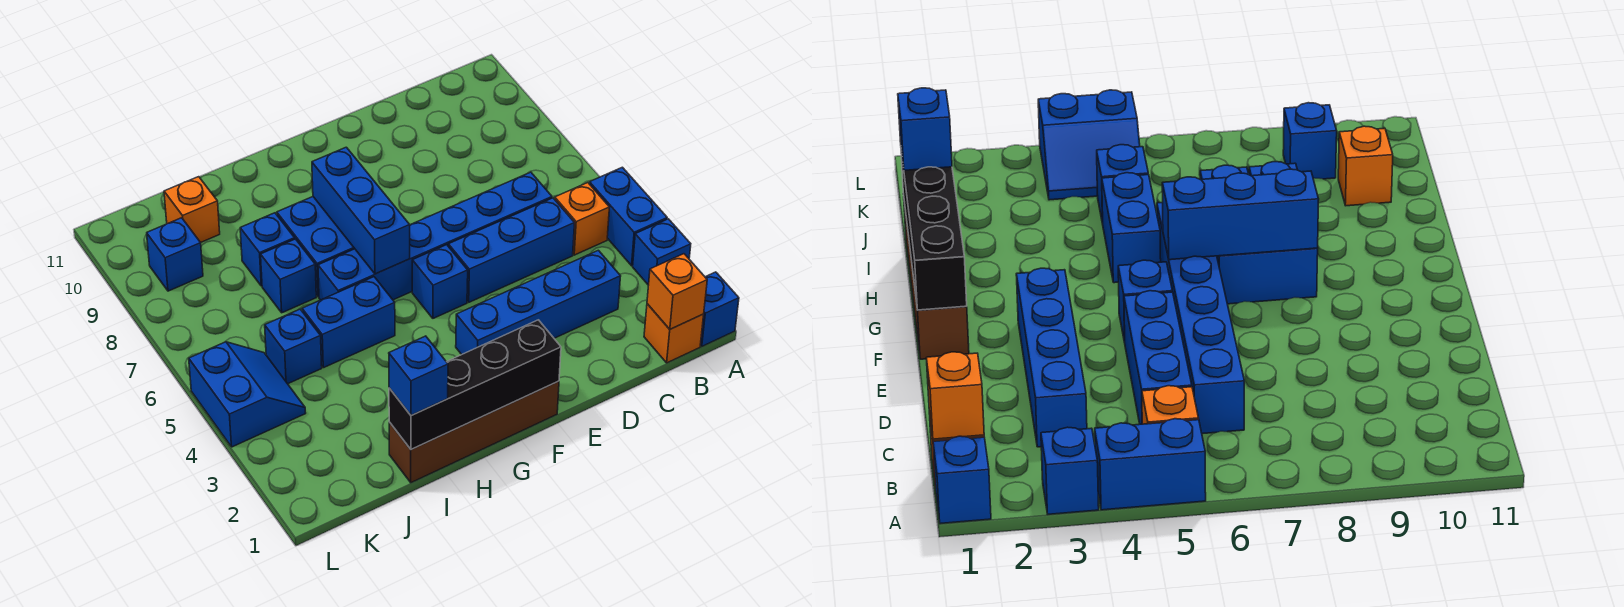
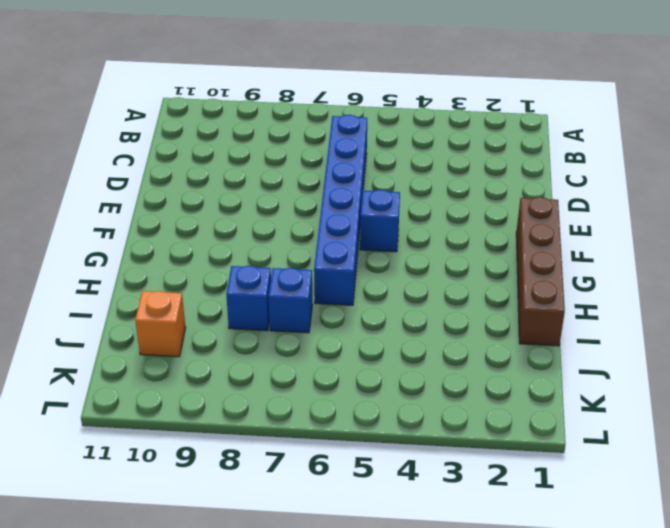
none -> blue 1x1 brick [700,272,739,346]
none -> blue 1x1 brick [633,219,691,285]
none -> blue 1x2 brick [589,167,667,266]

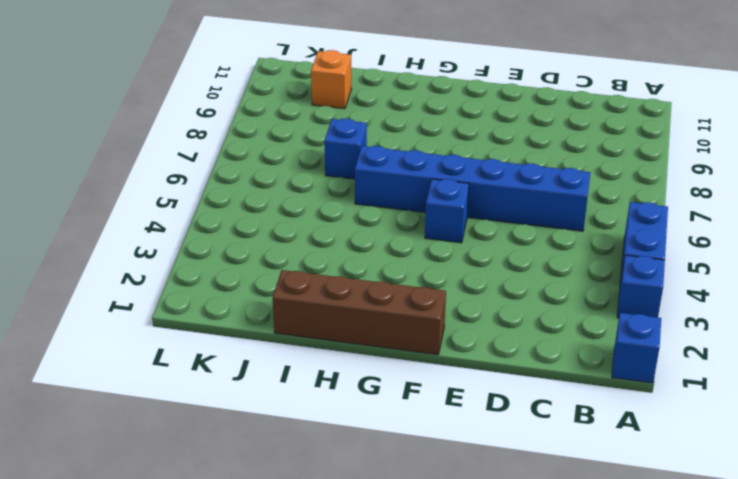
none -> orange 1x1 brick [644,304,704,363]
none -> orange 1x1 brick [555,183,609,255]
none -> blue 1x4 brick [456,250,621,355]

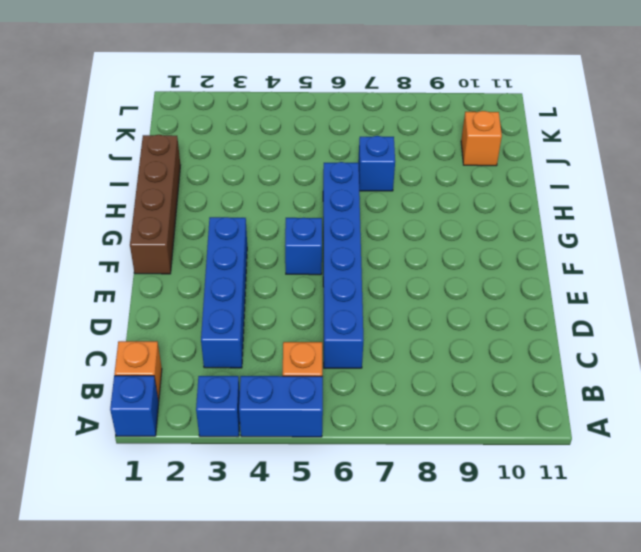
none -> blue 1x3 brick [448,198,574,302]
none -> blue 2x2 brick [277,197,355,297]
none -> blue 1x2 brick [302,277,395,368]

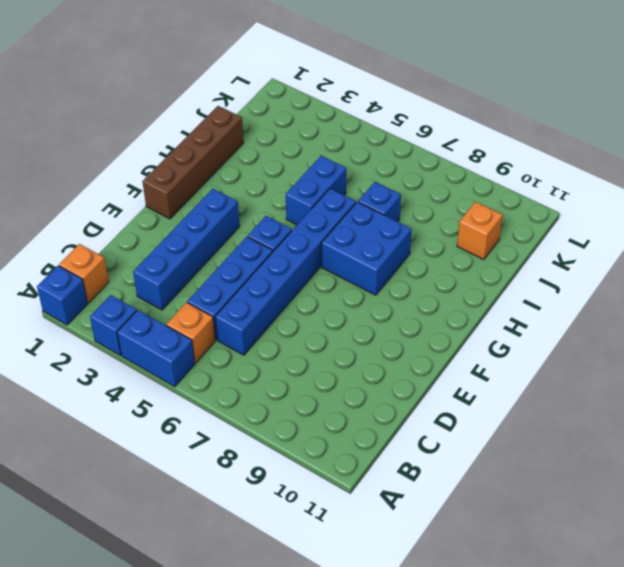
none -> blue 1x1 brick [240,213,295,286]
none -> blue 1x1 brick [265,309,322,384]
none -> blue 2x2 slope [189,342,306,447]

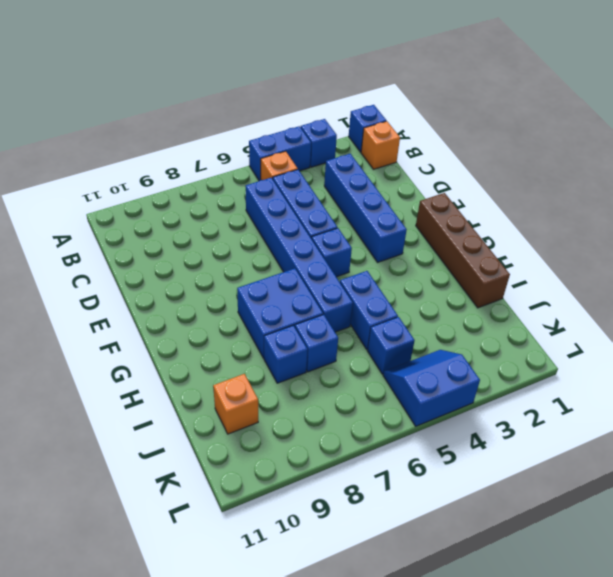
none -> blue 1x1 brick [147,218,203,291]
none -> orange 1x1 brick [647,254,707,329]
none -> black 1x4 brick [389,320,561,450]

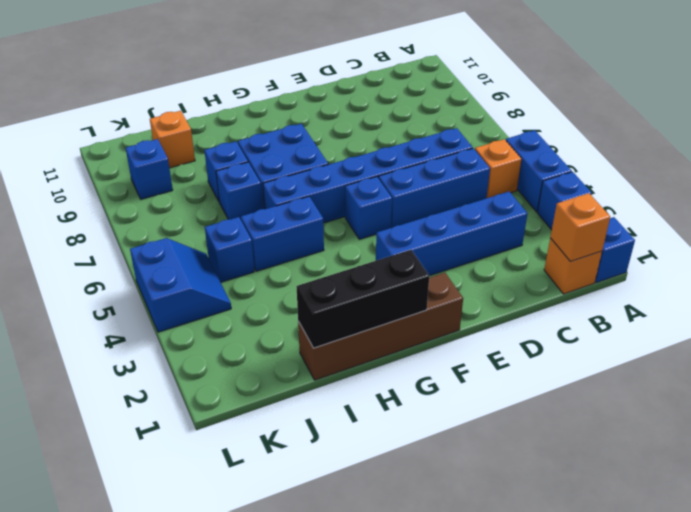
black 1x3 brick [297,250,429,348] -> black 1x4 brick [389,320,561,450]
none -> blue 1x3 brick [312,147,410,274]
none -> blue 1x1 brick [389,336,448,415]

